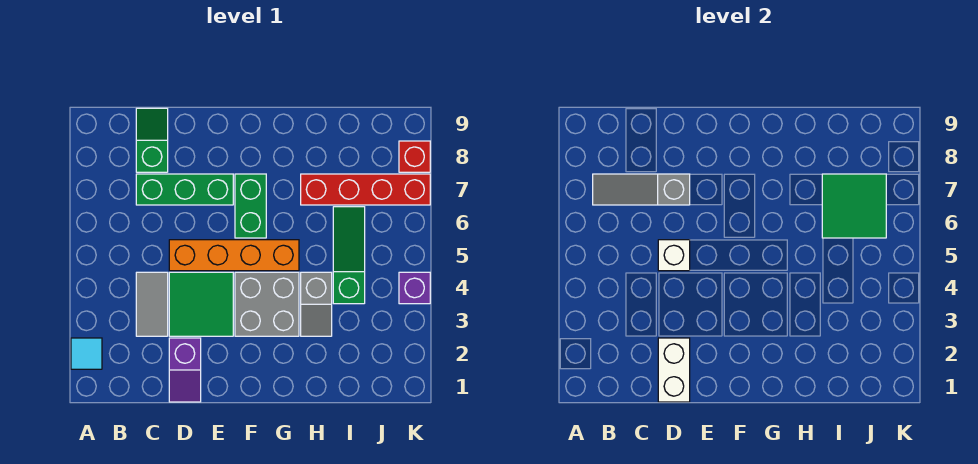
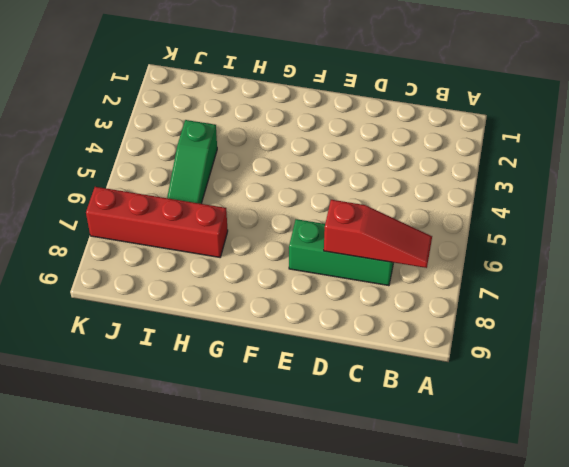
red 1x3 slope [324,200,432,268] -> grey 1x3 slope [593,174,690,205]
none -> cyan 1x1 tile [71,338,102,369]
none -> grey 1x2 tile [136,272,168,336]
none -> green 1x2 slope [136,108,168,172]

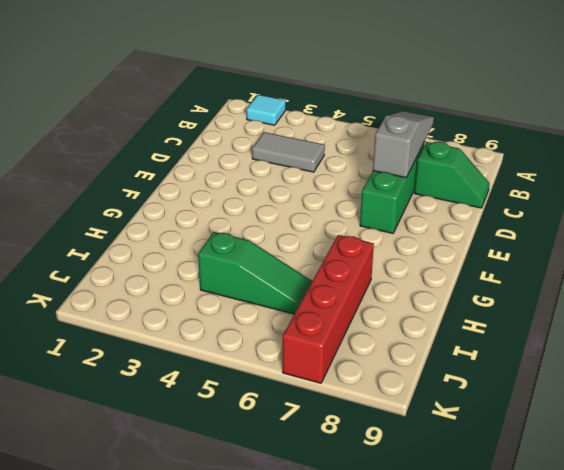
none -> purple 1x2 slope [169,338,201,402]
none -> green 2x2 tile [169,272,233,336]
none -> orange 1x4 brick [169,240,299,271]

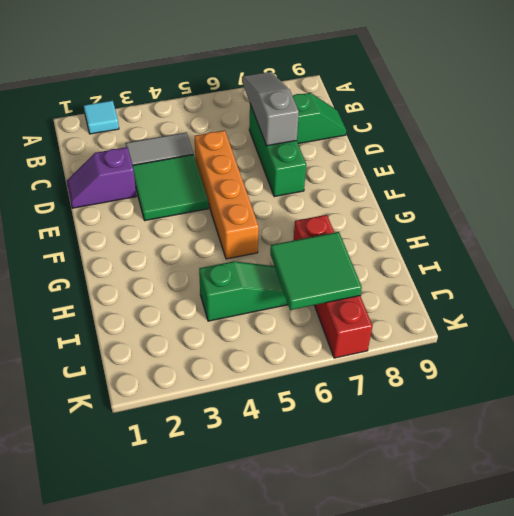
none -> grey 2x2 brick [235,272,299,336]
none -> green 1x2 brick [235,174,266,238]
none -> grey 1x2 slope [301,272,332,336]

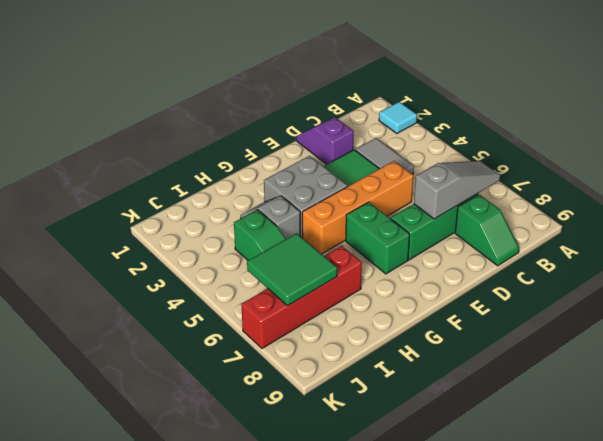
none -> purple 1x1 brick [399,272,430,304]
none -> red 1x1 brick [399,141,430,172]
none -> white 1x2 brick [658,338,690,402]

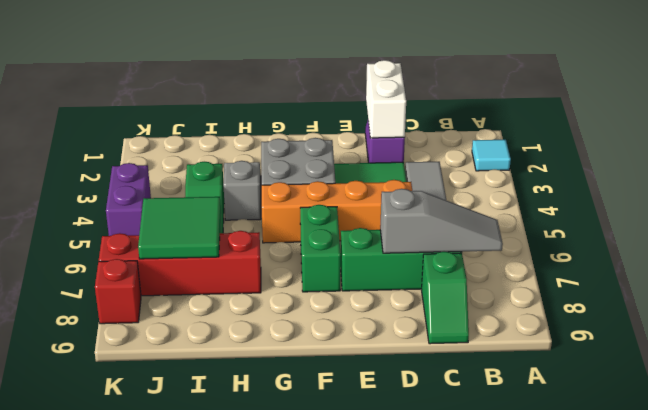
purple 1x2 brick [106,163,151,236] -> purple 1x1 brick [399,272,430,304]
none -> white 1x1 brick [658,240,690,271]

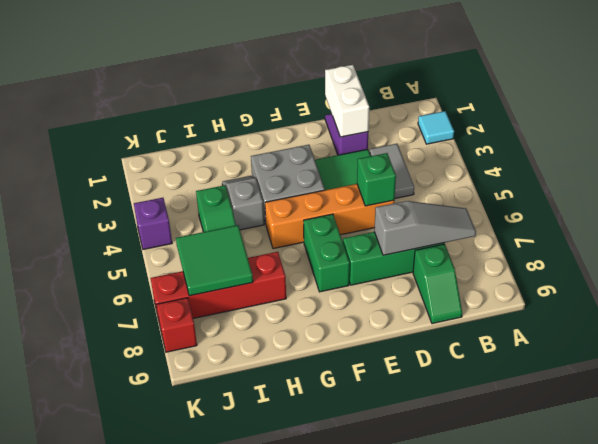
green 1x1 brick [357,153,396,206] -> white 1x1 brick [658,240,690,271]

